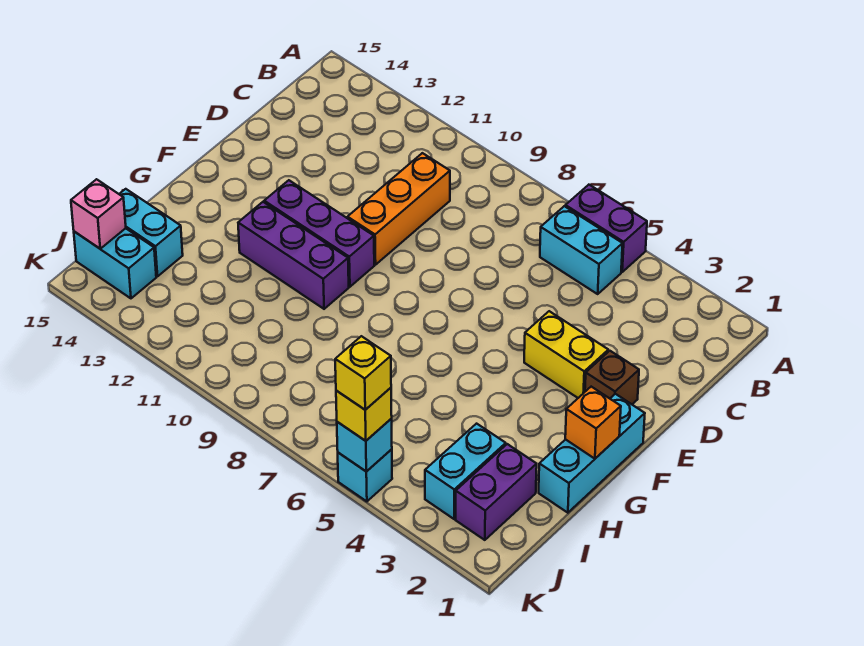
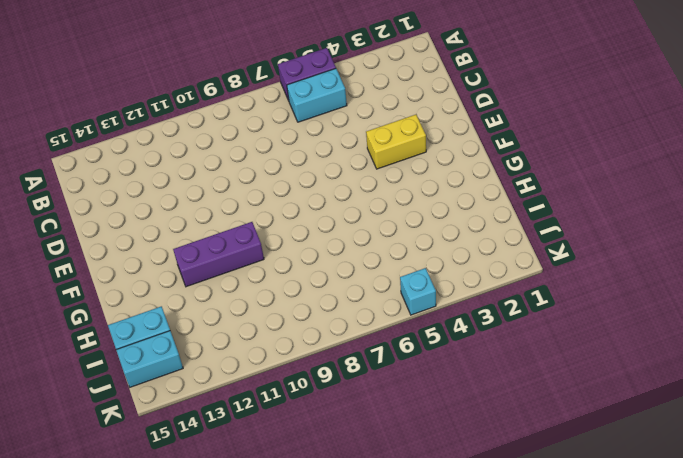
none -> orange 1x3 brick [348,153,450,265]
none -> brown 1x1 brick [585,351,639,404]
none -> cyan 1x3 brick [539,394,645,513]

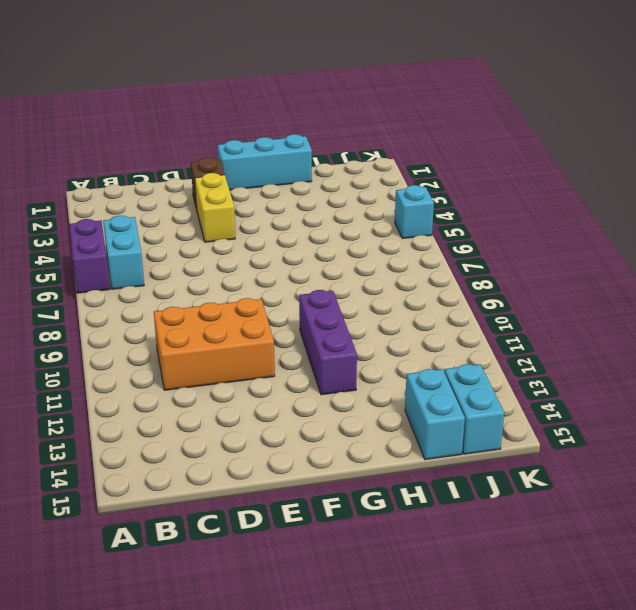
orange 2x3 brick [154,298,275,390] -> orange 1x3 brick [348,153,450,265]
none -> purple 1x3 brick [264,180,374,287]
none -> purple 1x2 brick [456,444,537,540]
none -> cyan 1x2 brick [425,424,506,519]

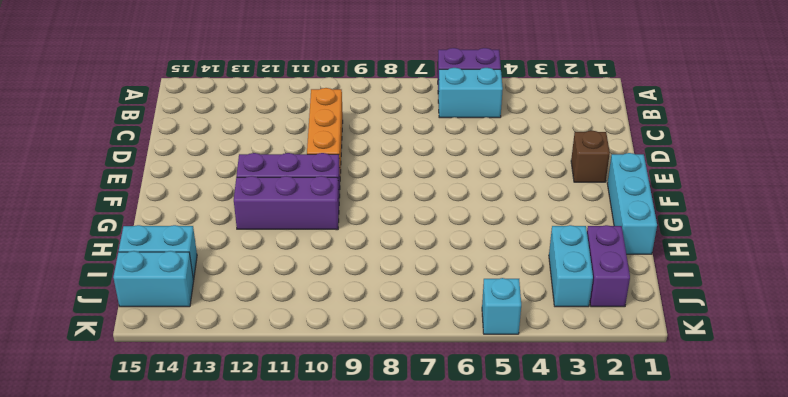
none -> yellow 1x2 brick [524,311,608,398]
none -> orange 1x1 brick [565,387,621,459]
none -> pink 1x1 brick [71,179,126,249]

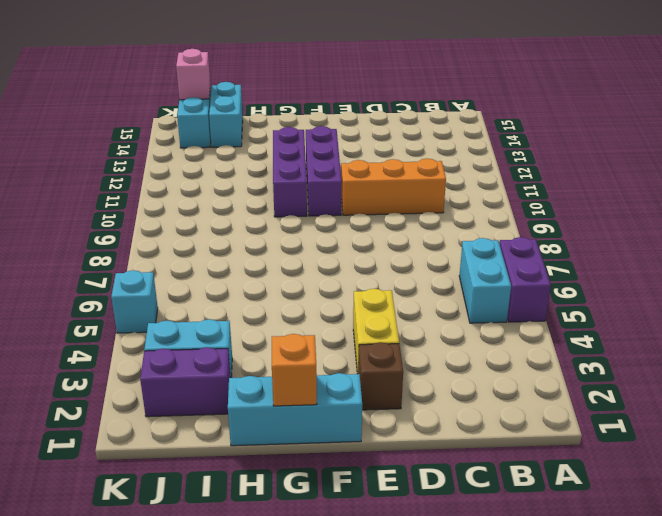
none -> cyan 1x1 brick [337,419,392,472]
none -> yellow 1x1 brick [336,388,392,441]
none -> yellow 1x1 brick [335,336,391,410]

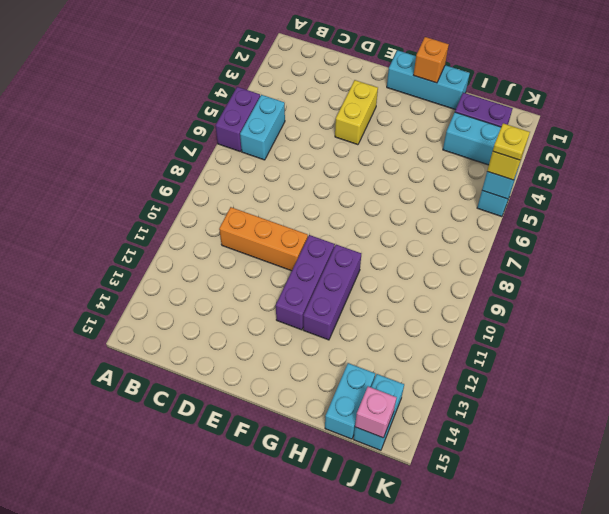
yellow 1x1 plate [493,123,530,160] -> yellow 1x1 brick [335,336,391,410]
none -> brown 1x1 brick [585,351,639,404]

